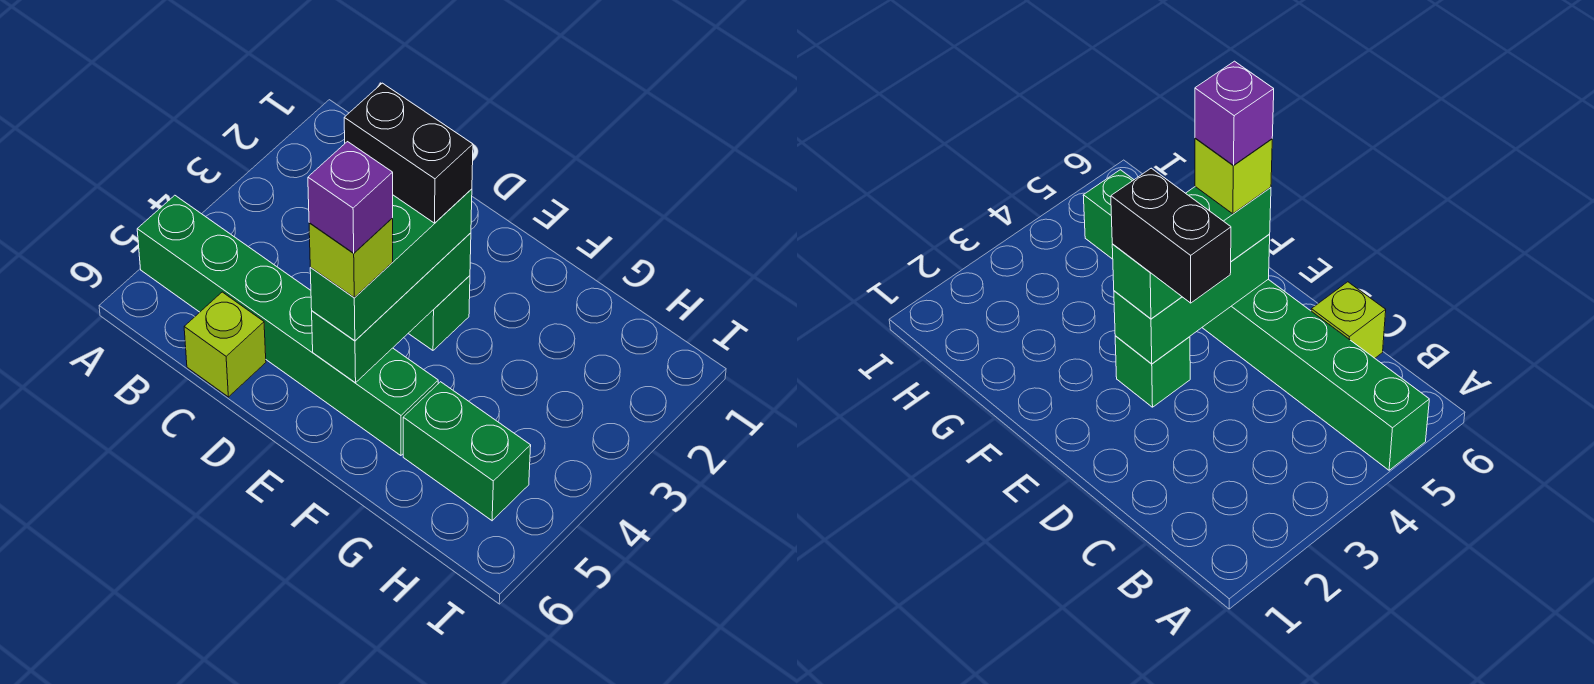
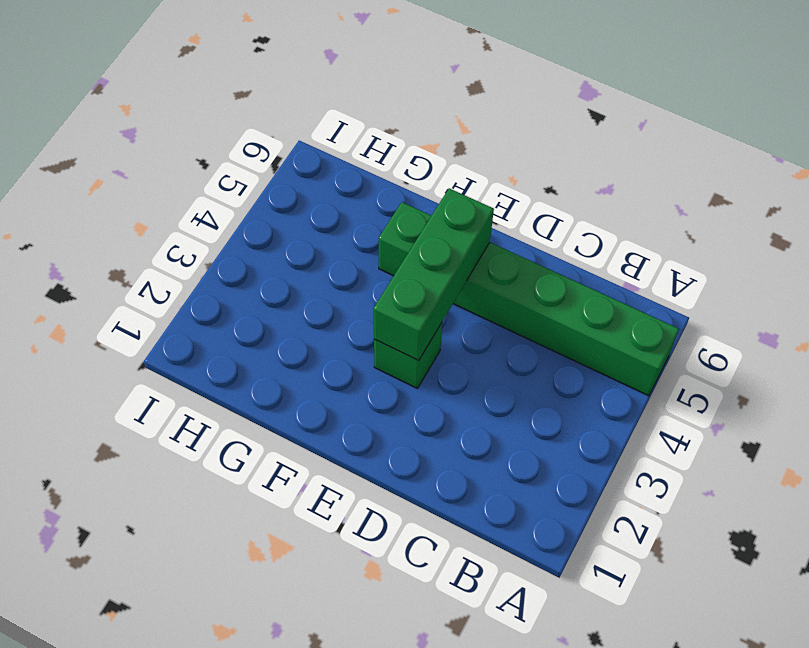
none -> lime 1x1 brick [184,292,266,397]
none -> green 1x2 brick [403,382,531,521]

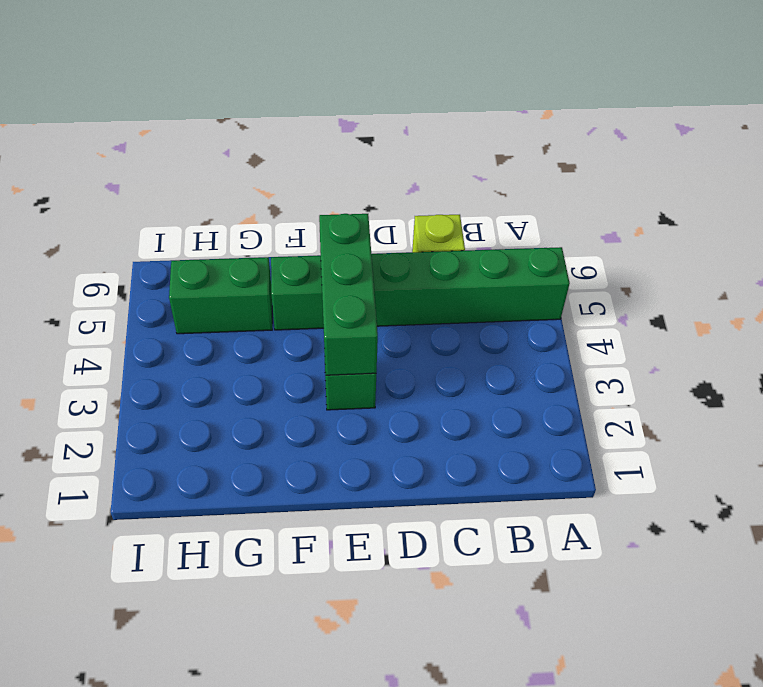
none -> green 1x3 brick [310,189,472,341]
none -> black 1x2 brick [344,83,473,223]

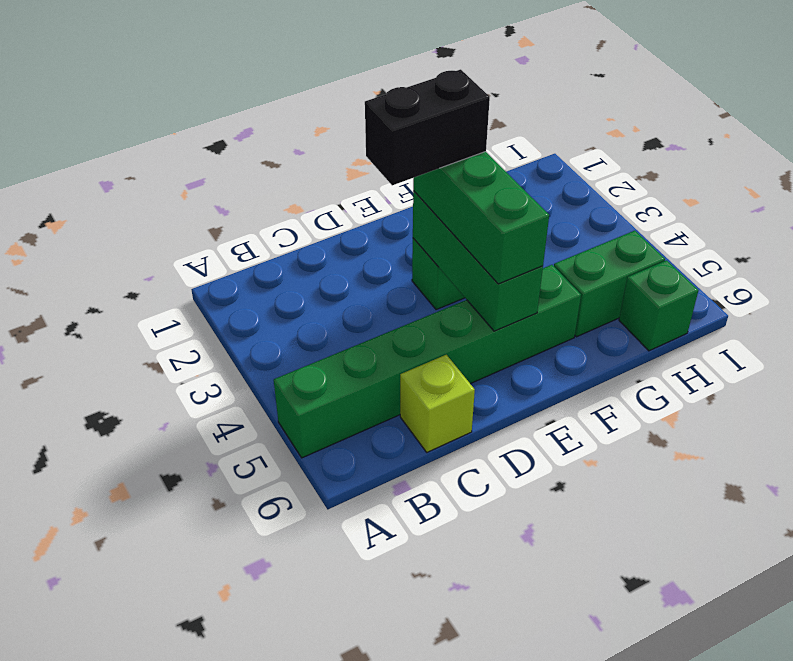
green 1x1 brick [619,260,699,351] -> none
none -> lime 1x1 brick [309,218,393,297]
none -> purple 1x1 brick [308,142,393,253]

